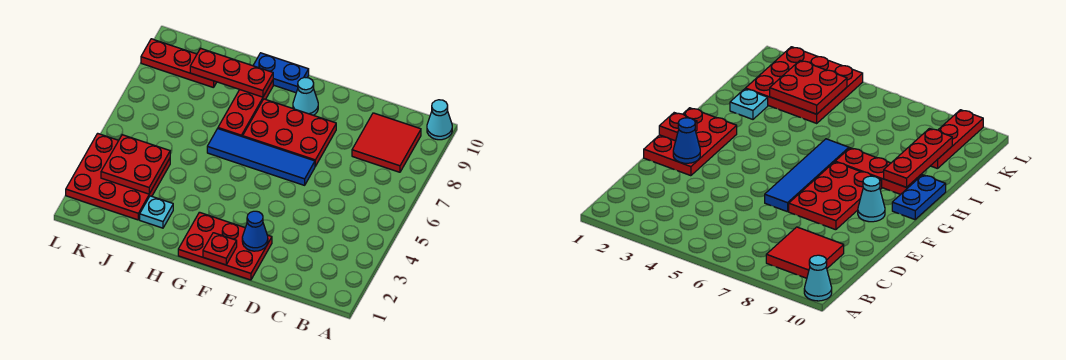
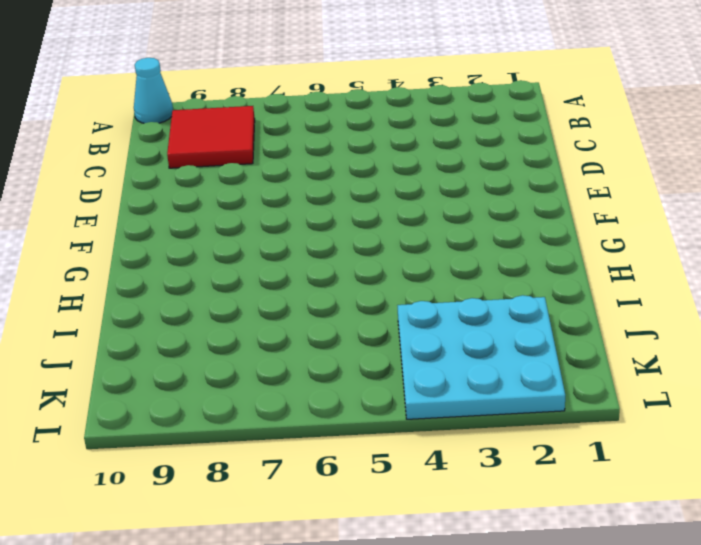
cyan 3x3 plate [397,295,565,419] -> red 3x3 plate [66,133,170,220]
none -> red 2x3 plate [178,212,272,280]
none -> blue 1x4 tile [207,129,315,185]
none -> red 2x3 plate [243,99,336,166]

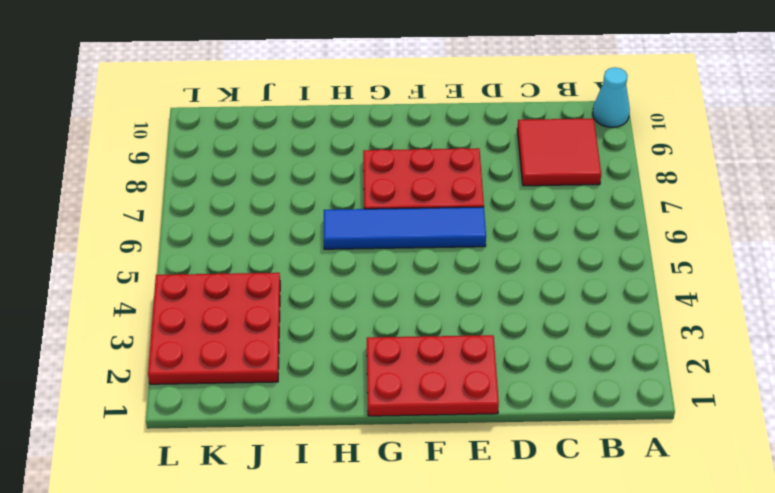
none -> cyan 1x1 cone [293,78,318,115]
none -> blue 1x2 plate [253,53,309,93]
none -> red 1x3 plate [218,80,273,137]

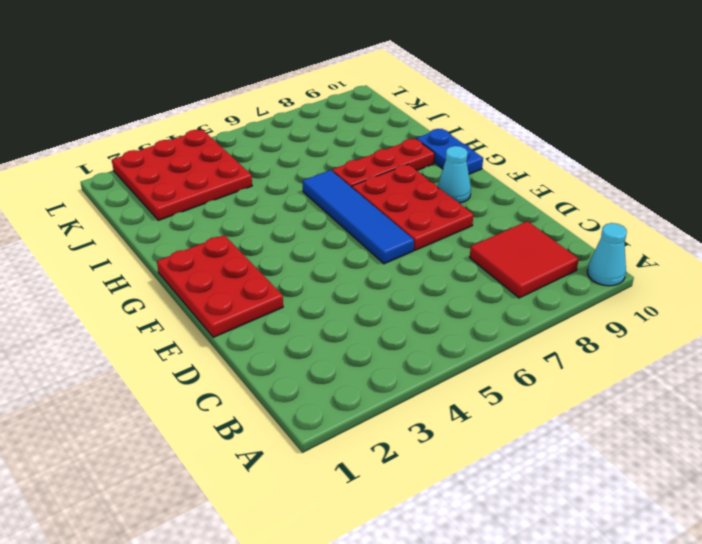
none -> cyan 1x1 plate [140,196,173,228]
none -> red 1x3 plate [141,39,217,88]
none -> blue 1x1 cone [242,211,268,251]

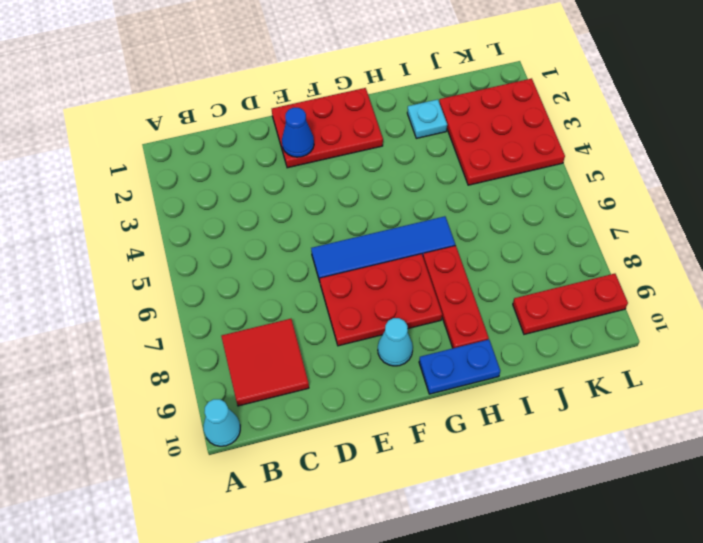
none -> red 1x1 plate [203,233,237,265]
none -> red 1x3 plate [190,48,273,97]
none -> red 2x2 plate [101,135,170,194]

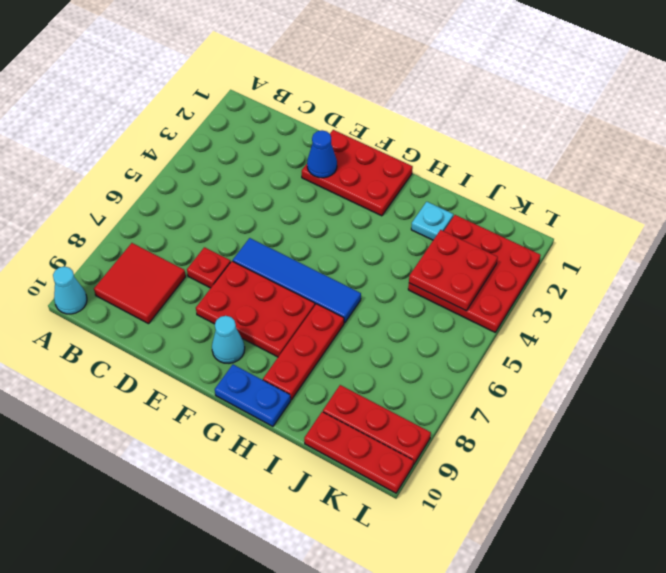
red 1x1 plate [187,247,231,288] -> red 1x1 plate moved to [203,233,237,265]
red 1x3 plate [304,412,414,493] -> red 1x3 plate moved to [190,48,273,97]

